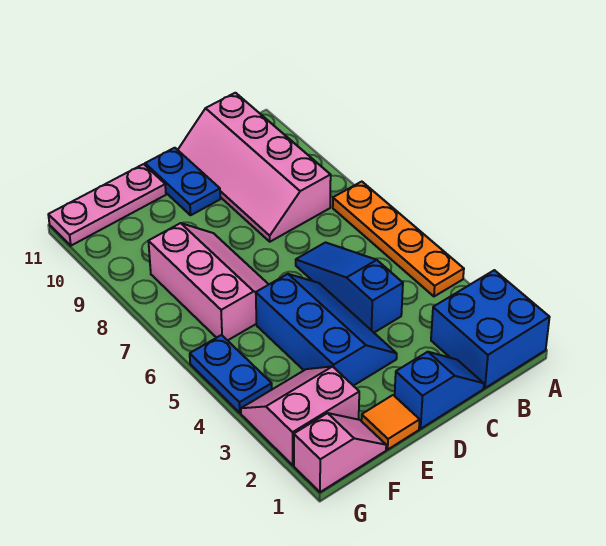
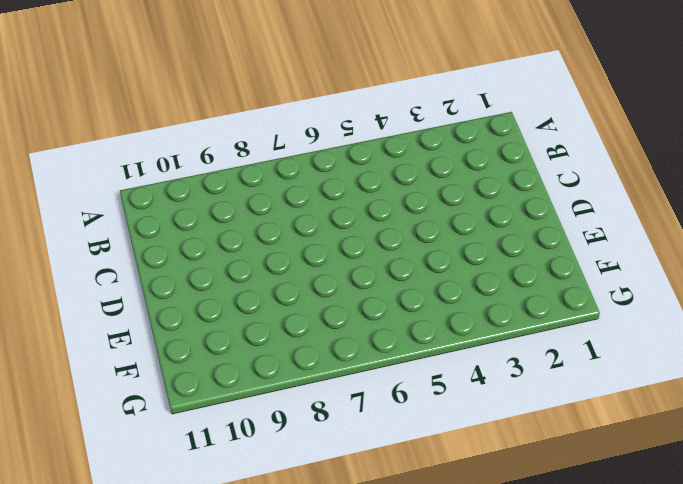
none -> blue 2x2 brick [431,270,550,388]
none -> orange 1x4 plate [333,182,464,296]
none -> pink 2x4 slope [178,93,331,242]

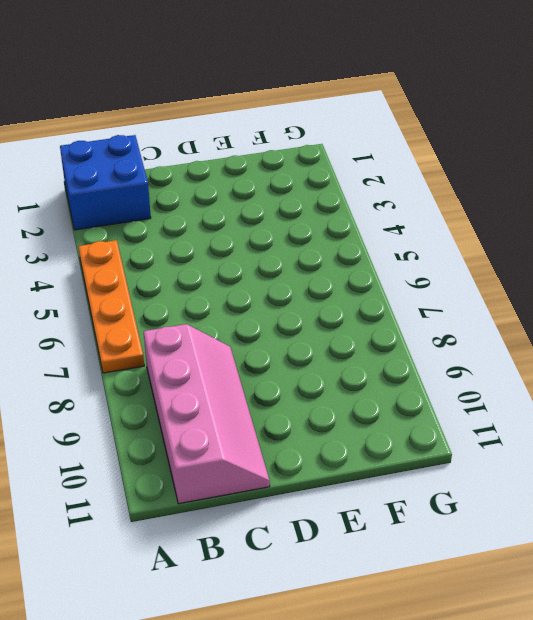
none -> blue 1x2 slope [395,352,484,429]
none -> blue 1x3 slope [296,242,403,332]
none -> blue 2x3 slope [256,274,397,386]

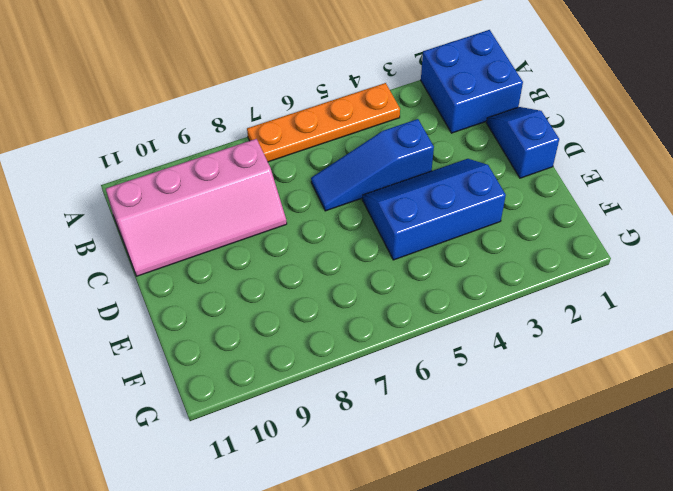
none -> blue 1x2 plate [145,148,220,215]
none -> orange 1x1 tile [361,395,420,449]
none -> pink 2x3 slope [148,223,269,340]

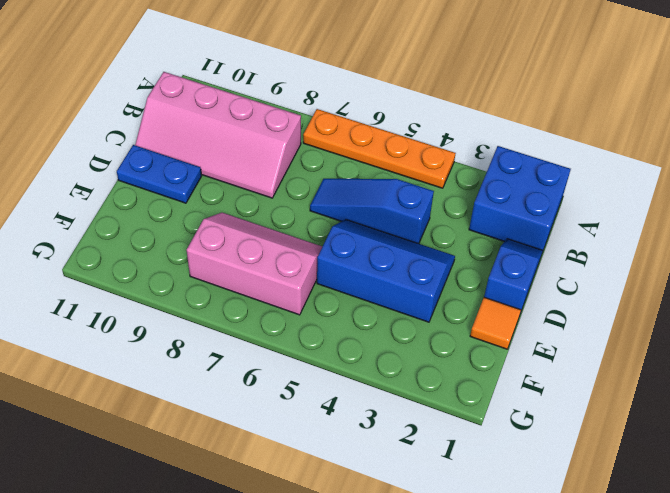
none -> pink 1x3 plate [48,164,166,246]
none -> pink 1x2 slope [294,413,386,492]
none -> pink 2x2 slope [241,366,359,465]

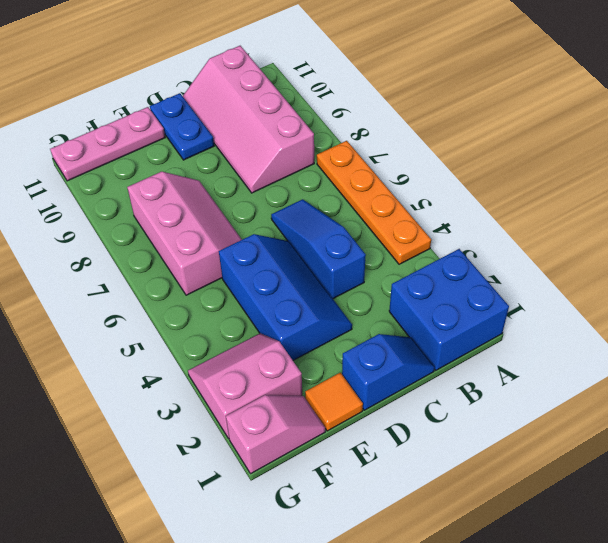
none -> blue 1x2 plate [190,335,272,413]

